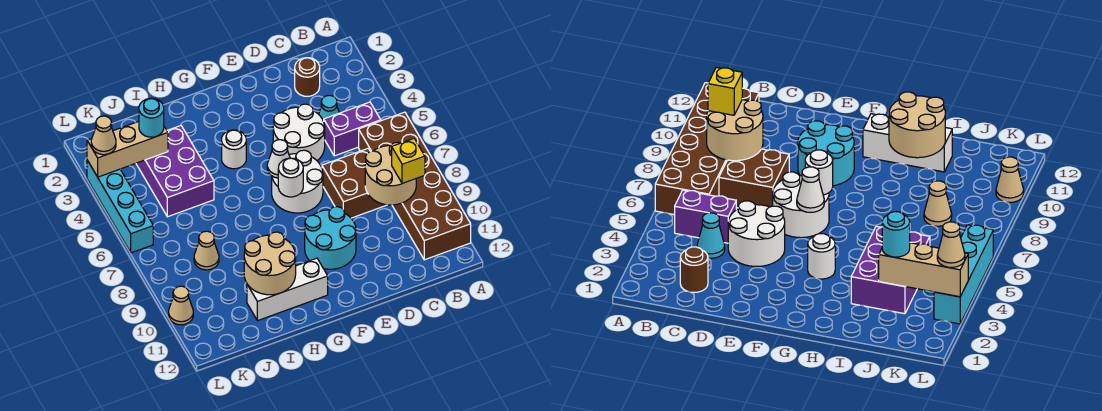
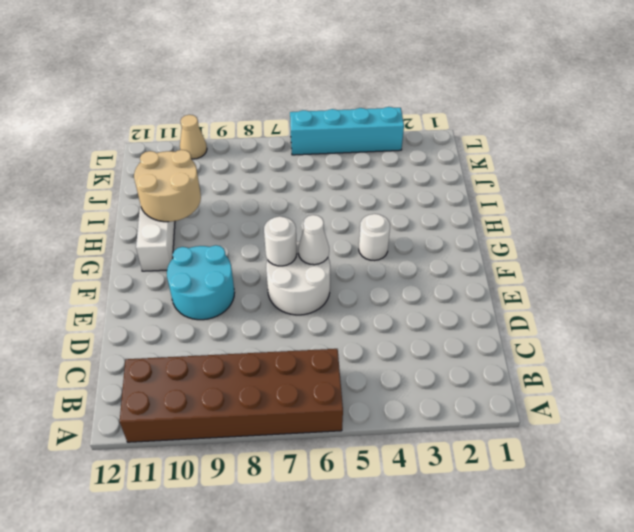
none -> purple 1x2 brick [324,102,381,156]
none -> brown 1x1 round brick [295,58,320,96]
none -> cyan 1x1 cone [319,95,339,121]

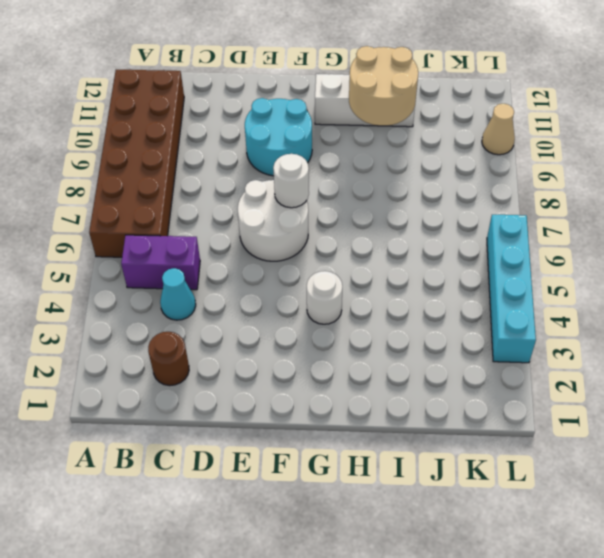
none -> brown 2x2 brick [322,149,386,218]
none -> white 2x2 round brick [273,104,325,161]
none -> purple 2x3 brick [136,126,214,217]

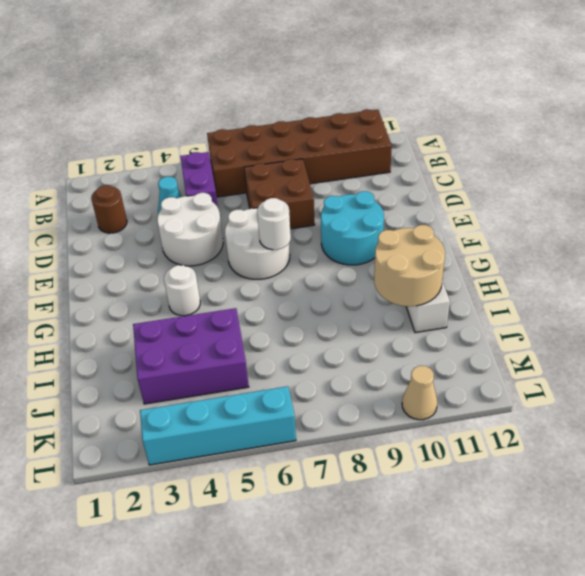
none -> tan 1x1 cone [194,231,219,270]
none -> tan 2x2 round brick [365,142,416,205]
none -> white 1x1 cone [267,140,290,178]

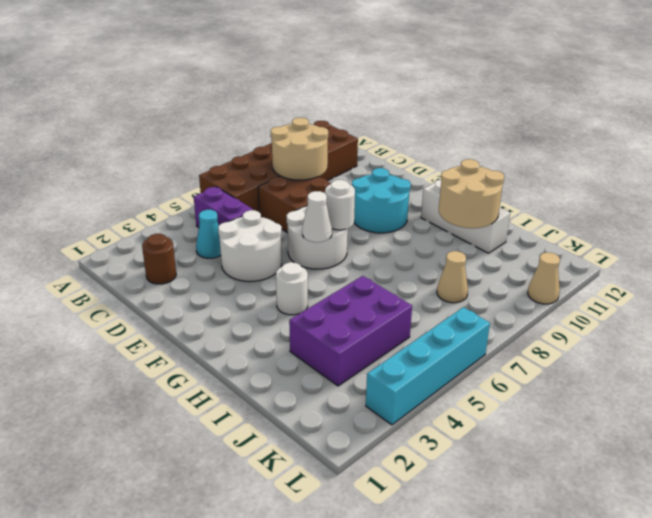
none -> tan 1x3 brick [87,121,168,177]
none -> yellow 1x1 brick [392,139,425,183]
none -> cyan 1x1 round brick [139,98,164,137]

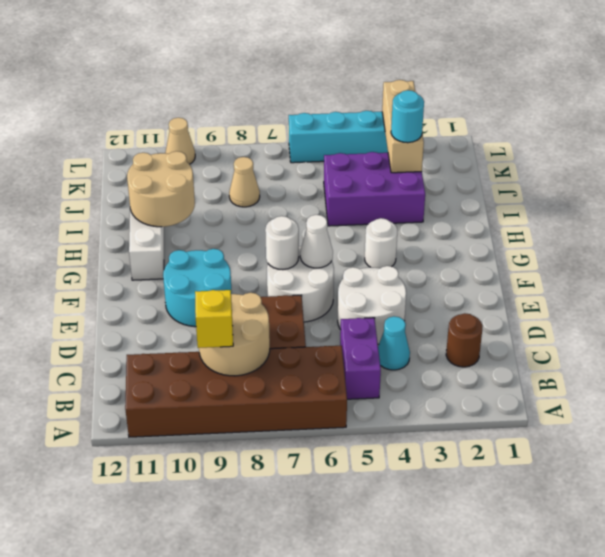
none -> tan 1x1 cone [91,116,116,155]

